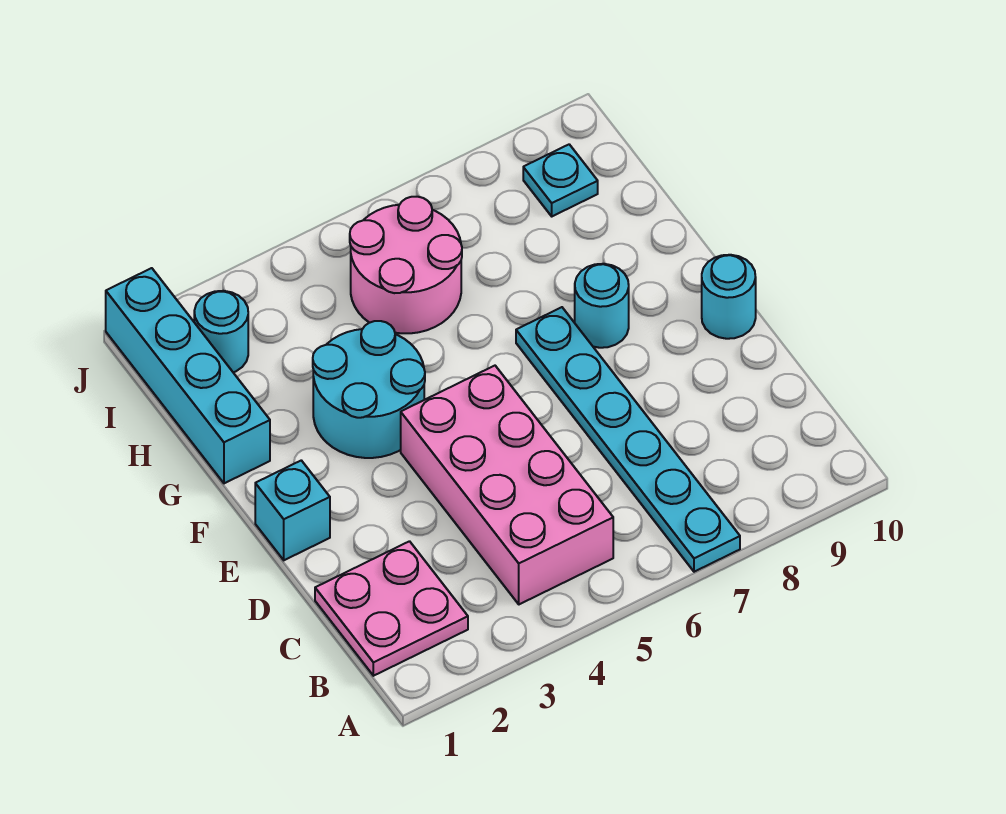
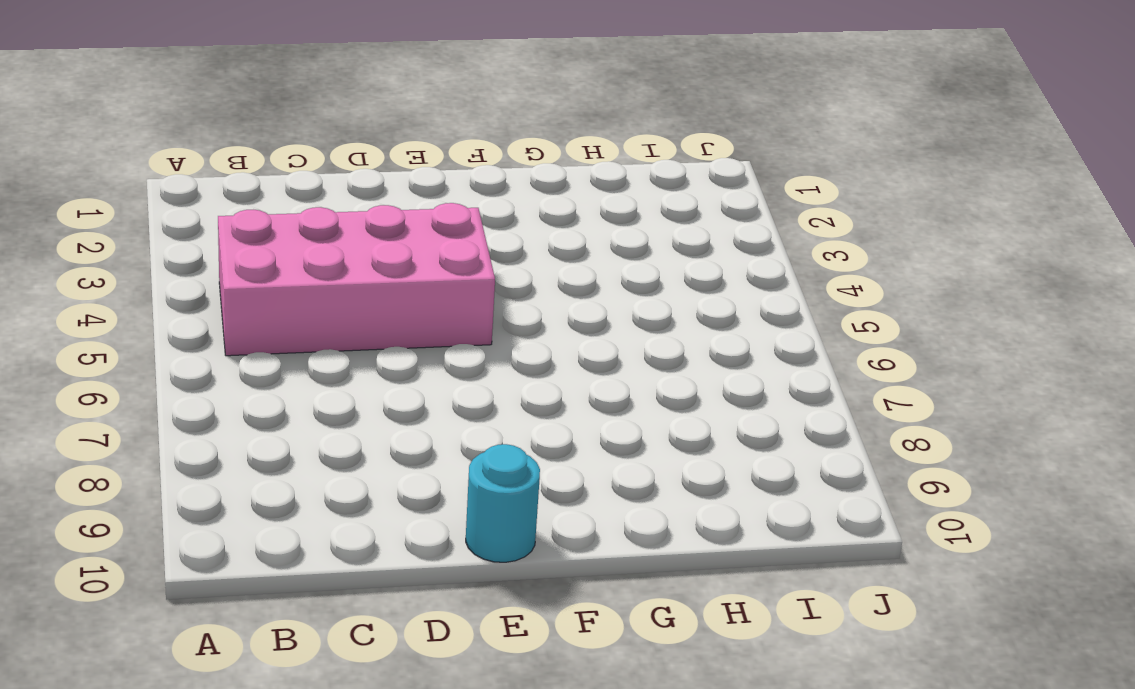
none -> cyan 1x6 plate [516,307,740,572]
none -> pink 2x2 plate [315,541,468,676]

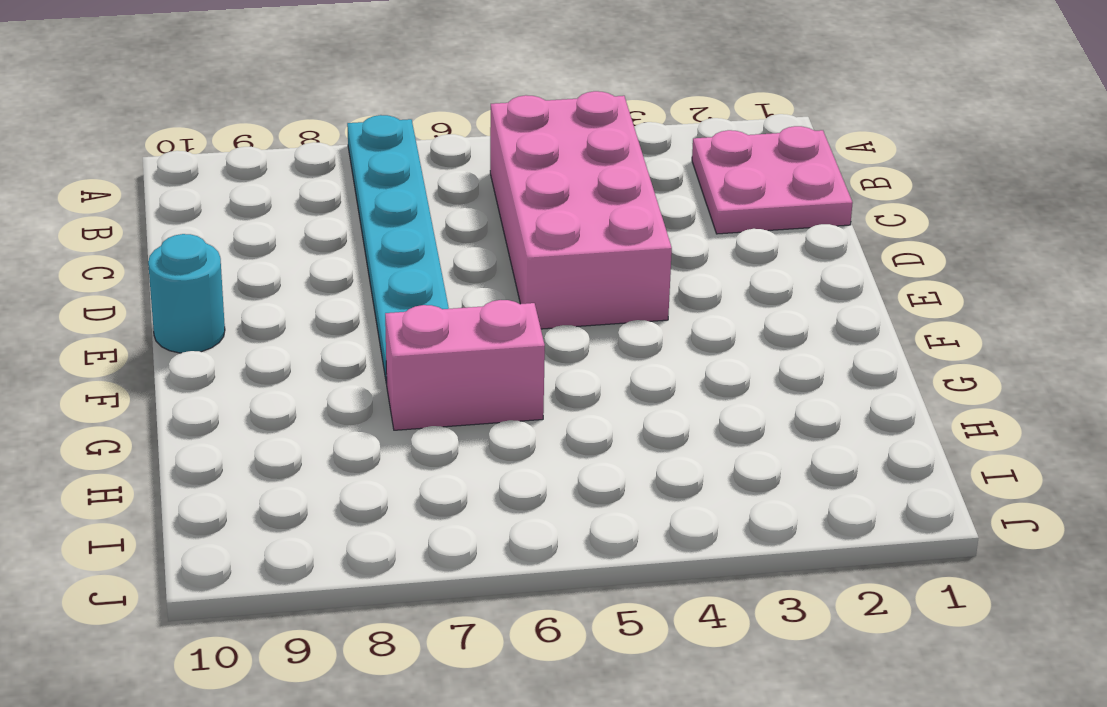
pink 1x2 brick [385,300,545,430] -> none
none -> cyan 1x1 brick [255,460,330,560]
none -> cyan 2x2 round brick [313,321,425,458]

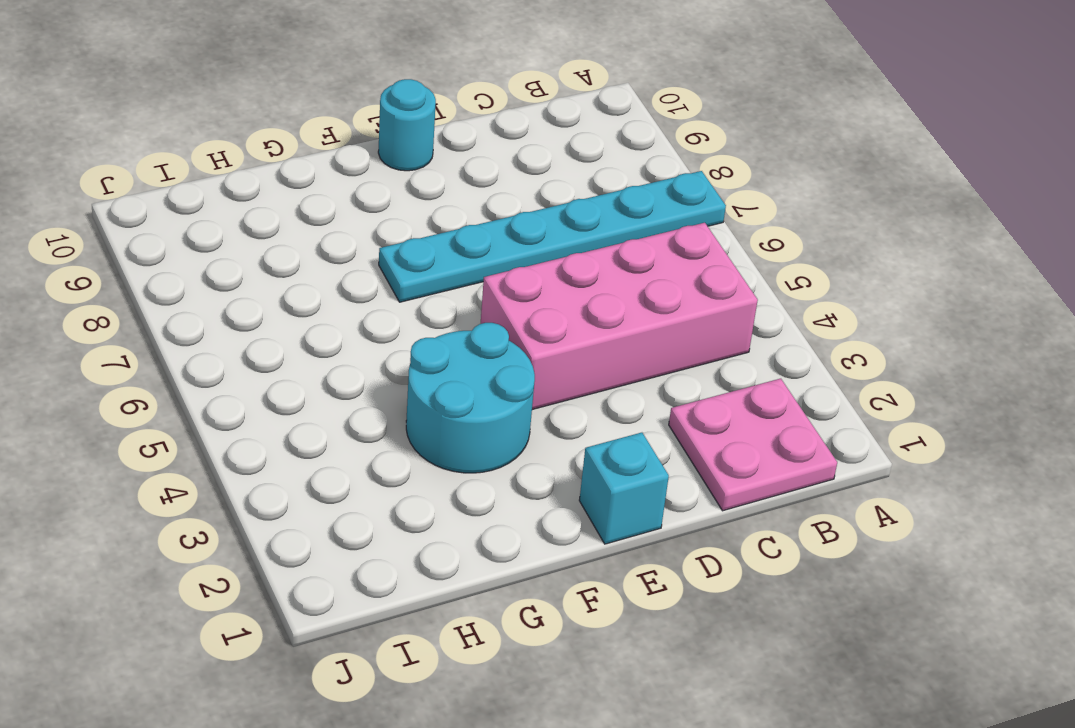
none -> cyan 1x1 round brick [575,264,629,348]
none -> cyan 1x4 brick [106,268,270,483]

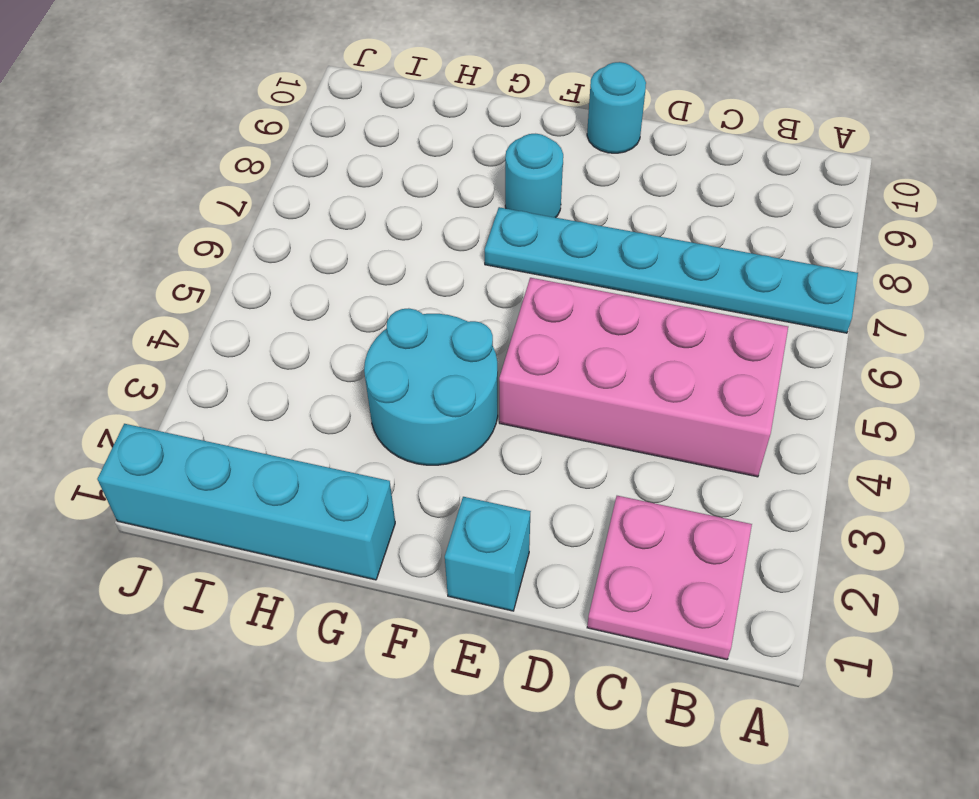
none -> pink 2x2 round brick [350,197,462,333]
none -> cyan 1x1 round brick [194,291,248,372]

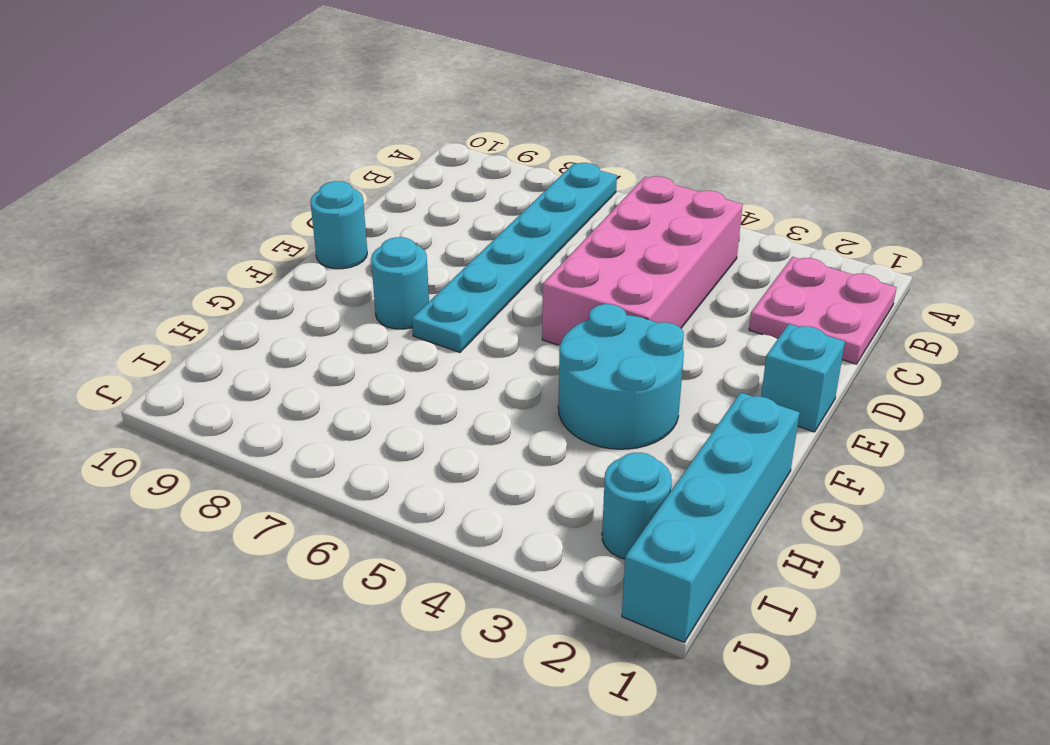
none -> pink 2x2 round brick [350,197,462,333]
none -> cyan 1x1 plate [523,144,598,216]

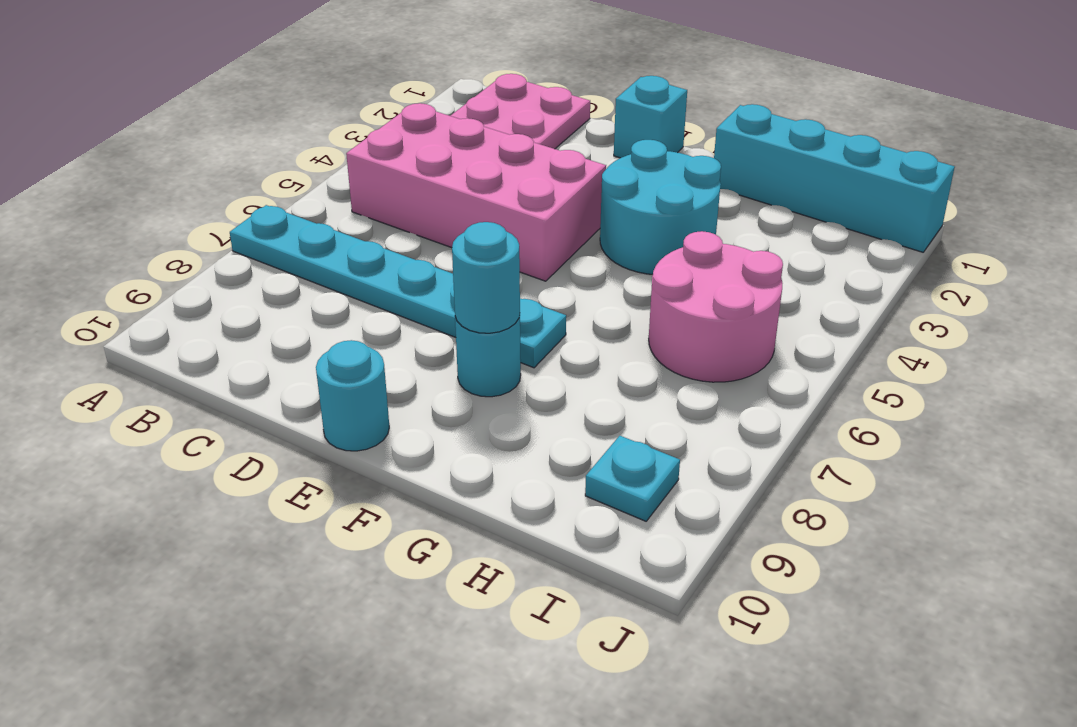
cyan 1x1 round brick [452,222,520,333] -> cyan 1x1 round brick moved to [194,291,248,372]

